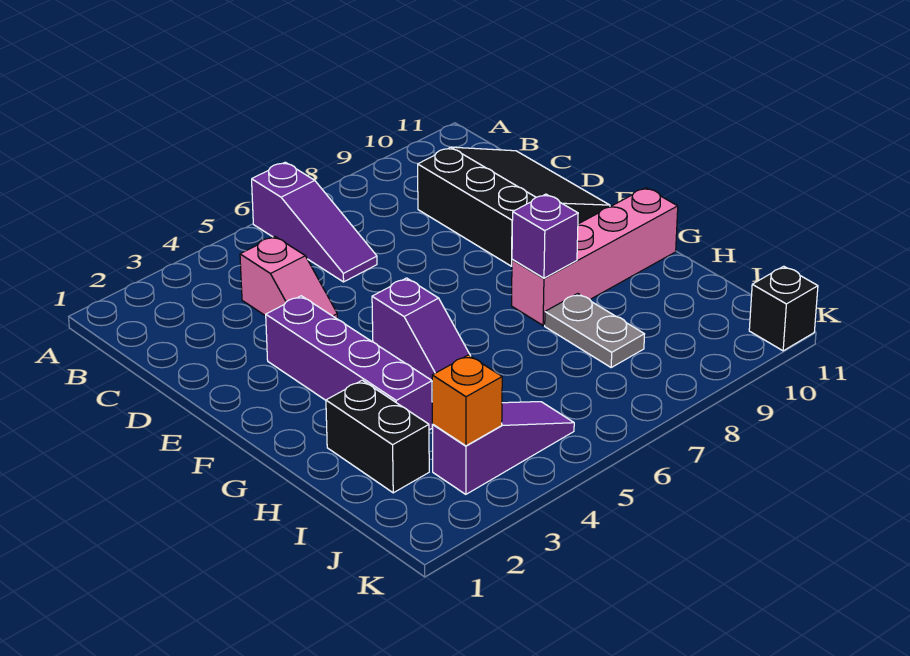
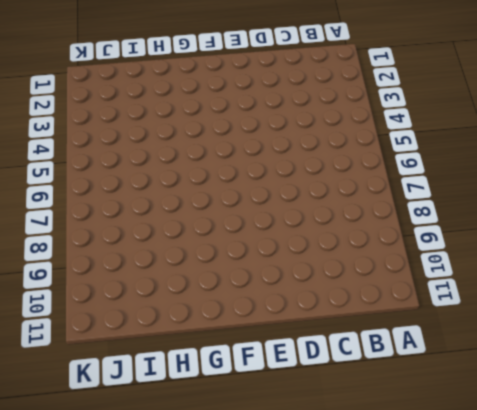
none -> purple 1x3 slope [252,162,377,282]
none -> pink 1x2 slope [240,236,337,319]
none -> black 3x3 slope [418,147,610,266]

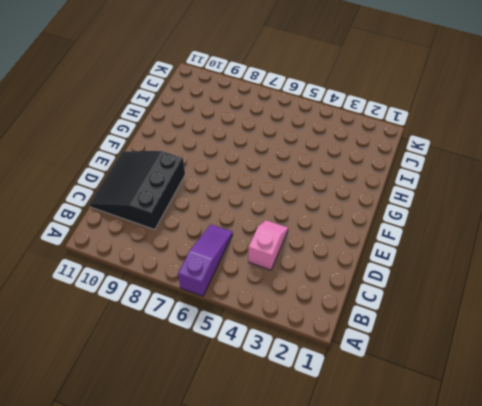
none -> purple 1x4 brick [266,296,432,430]
none -> purple 1x2 slope [372,278,470,380]
none -> pink 1x4 brick [511,188,678,325]

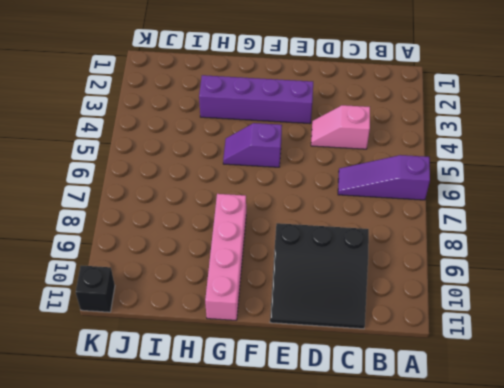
none -> black 1x2 brick [326,380,429,493]
none -> grey 1x2 plate [545,294,645,367]
none -> purple 1x3 slope [432,402,574,494]

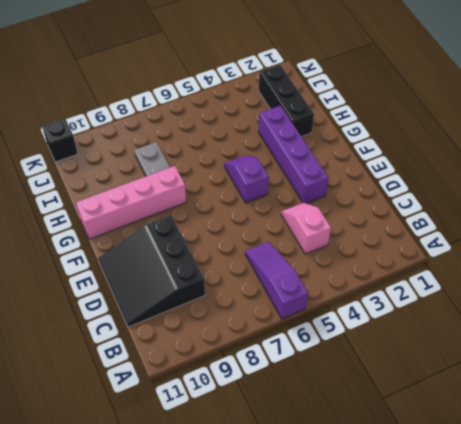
black 1x3 brick [259,65,314,137] -> black 1x2 brick [326,380,429,493]
none -> purple 1x3 slope [432,402,574,494]
none -> purple 1x1 brick [512,194,578,278]
none -> orange 1x1 brick [432,355,502,446]

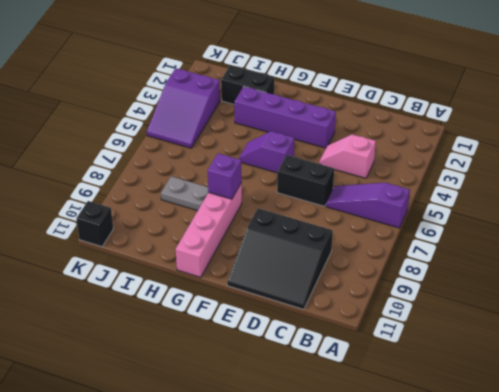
black 1x2 brick [277,155,334,206] -> none
purple 2x3 slope [147,68,220,148] -> purple 1x3 slope [432,402,574,494]
none -> orange 1x1 brick [432,355,502,446]

